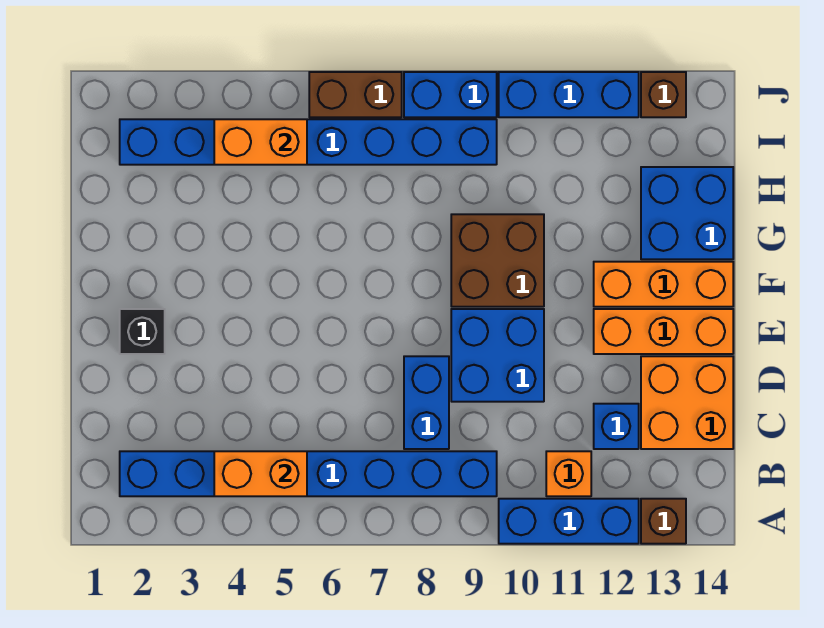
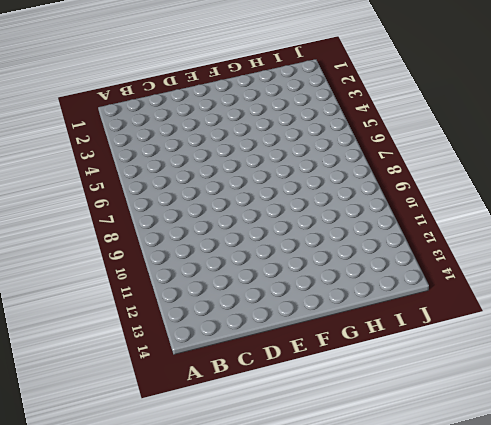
none -> blue 1x3 brick [499,499,639,544]
none -> brown 1x1 brick [641,499,686,544]
none -> blue 1x8 brick [120,451,497,496]

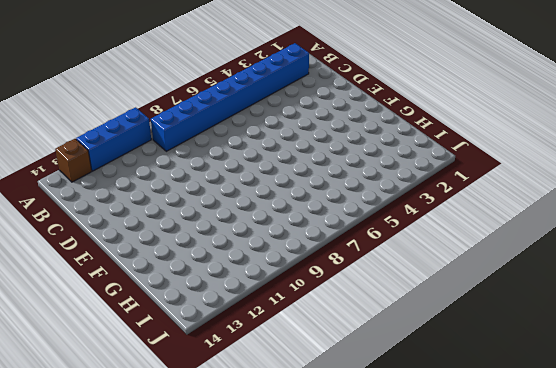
none -> orange 1x1 brick [546,451,591,496]
none -> blue 1x2 brick [404,356,449,449]
none -> blue 1x1 brick [594,404,639,449]

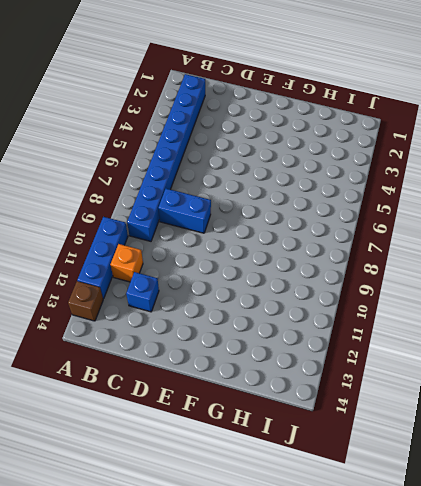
none -> orange 2x2 brick [641,356,733,449]
none -> blue 2x2 brick [451,309,544,402]
none -> black 1x1 brick [120,309,165,354]

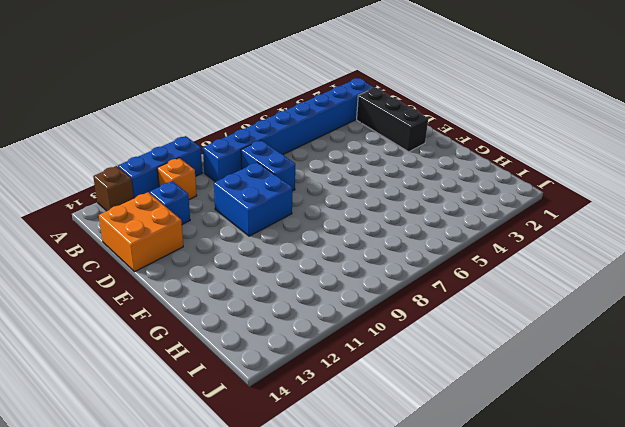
black 1x3 brick [357,88,428,152] -> black 1x1 brick [120,309,165,354]
none -> orange 1x3 brick [594,309,733,354]
none -> brown 2x2 brick [451,214,544,307]
none -> orange 1x3 brick [594,262,733,307]

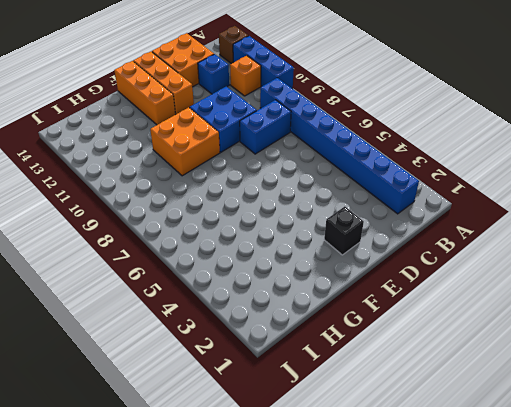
orange 2x2 brick [150,107,220,176] -> brown 2x2 brick [451,214,544,307]
none -> blue 2x2 brick [641,167,733,259]
none -> blue 1x8 brick [120,119,497,165]
none -> brown 1x2 brick [309,72,402,117]

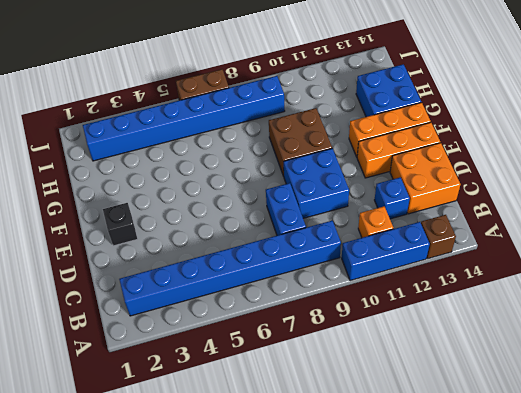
none -> blue 1x2 brick [404,72,497,117]
none -> blue 1x3 brick [499,72,639,117]
none -> brown 1x1 brick [641,72,686,117]

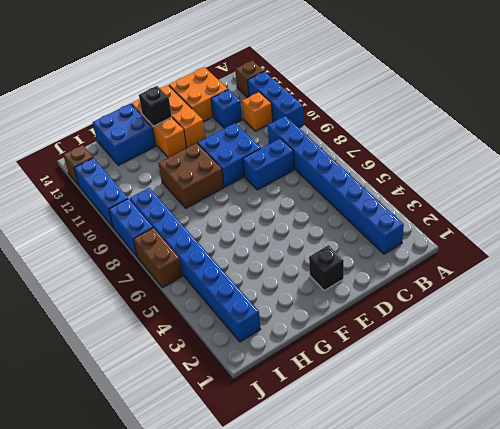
black 1x1 brick [139,86,172,126] -> none
none -> orange 1x2 brick [214,451,307,496]
none -> orange 1x2 brick [214,119,307,165]

